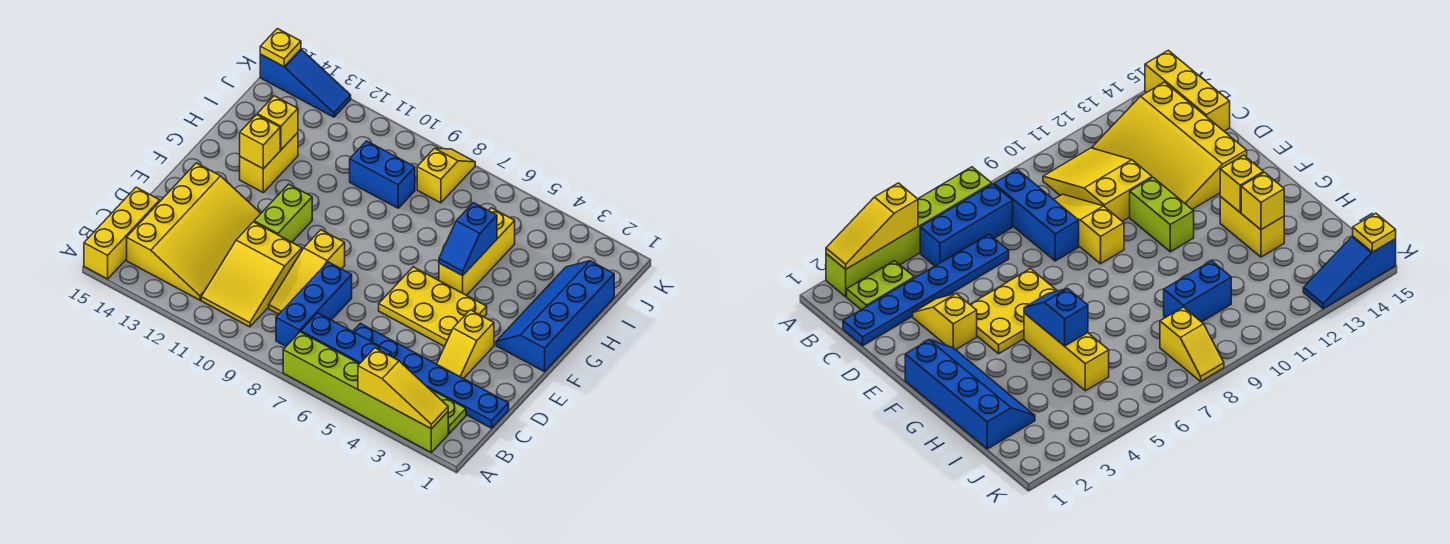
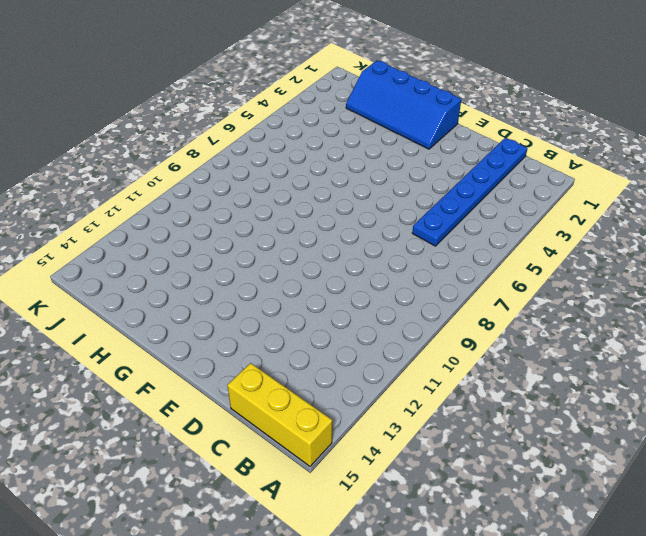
none -> lime 1x6 brick [283,332,448,452]
none -> lime 1x2 plate [430,389,466,434]
none -> blue 1x3 brick [301,313,391,364]

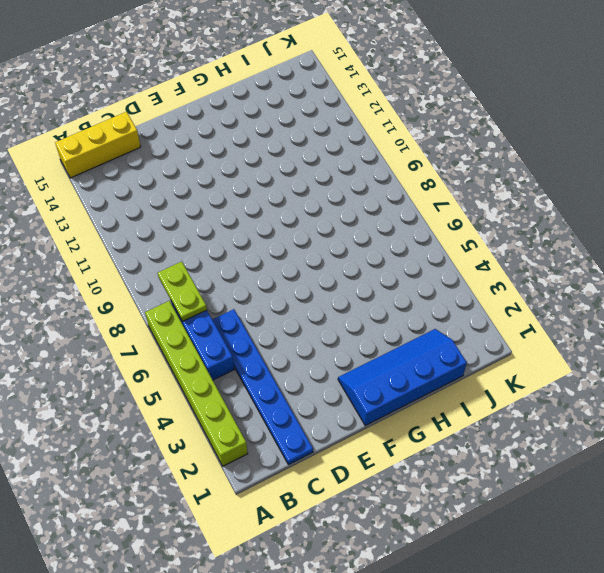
lime 1x2 plate [158,262,207,321] -> lime 1x2 plate moved to [430,389,466,434]
none -> blue 1x3 brick [276,262,352,346]
none -> yellow 2x3 slope [201,222,302,327]
none -> yellow 3x4 slope [127,163,261,300]

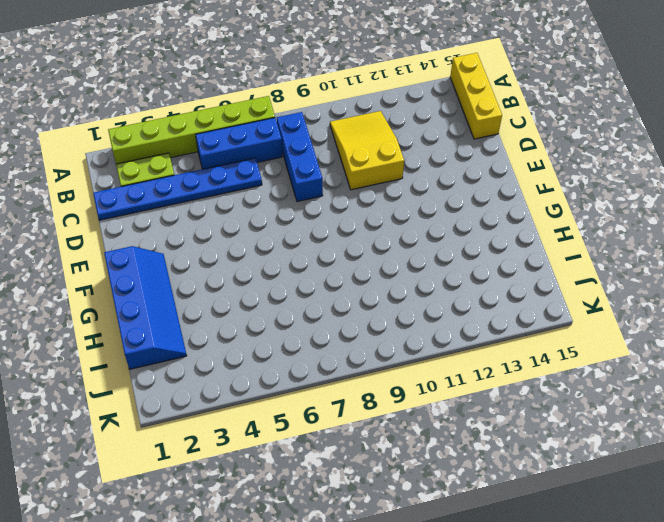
none -> yellow 3x4 slope [127,163,261,300]
none -> yellow 1x3 slope [269,230,345,314]
none -> yellow 1x2 slope [437,310,494,379]

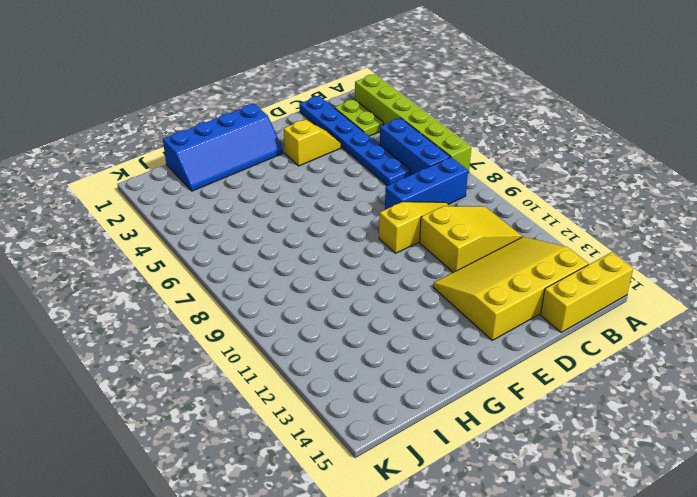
none -> yellow 2x3 plate [379,267,487,347]
none -> lime 1x2 brick [254,184,312,242]
none -> yellow 1x3 brick [439,208,515,295]

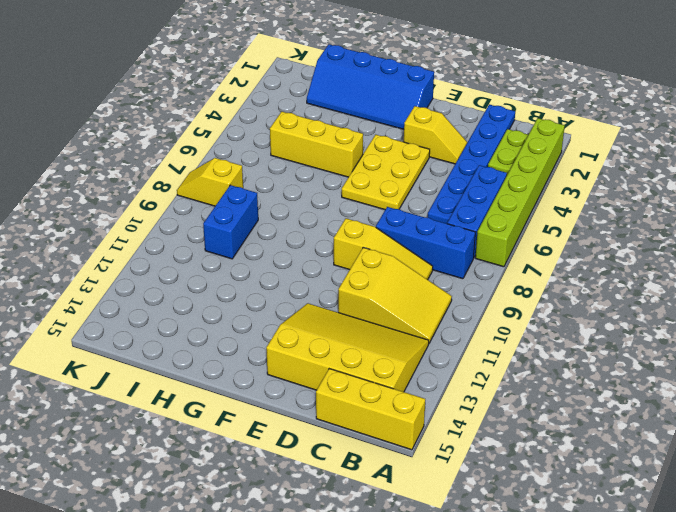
none -> lime 1x2 brick [254,184,312,242]
none -> yellow 1x2 brick [240,133,298,192]
none -> blue 1x3 slope [260,49,351,117]

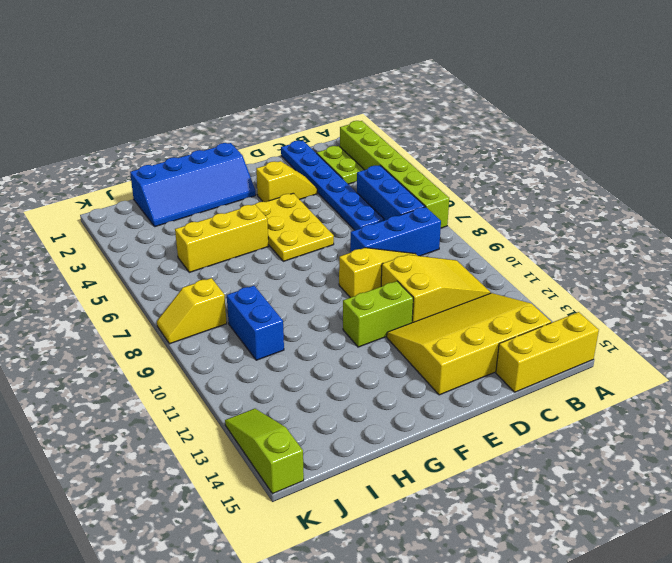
lime 1x3 slope [225,409,304,494] -> blue 1x3 slope [260,49,351,117]
none -> yellow 1x2 brick [240,133,298,192]
none -> yellow 1x3 slope [358,348,448,429]
none -> blue 1x2 slope [439,203,497,276]

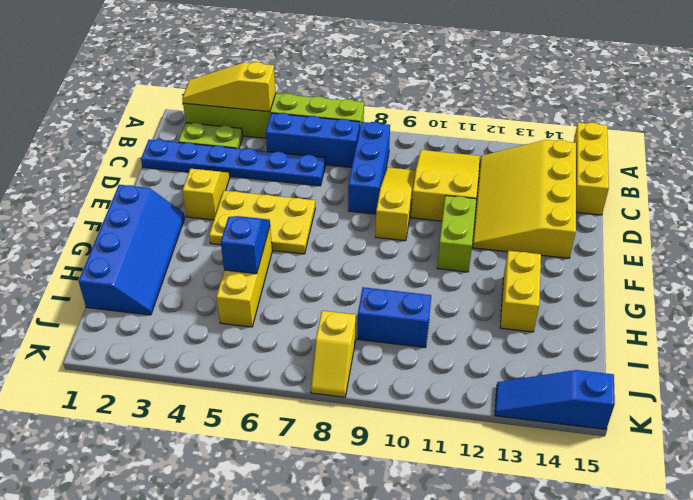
none -> yellow 1x1 brick [240,115,280,169]
none -> yellow 1x1 brick [257,96,298,150]
none -> yellow 1x1 plate [260,29,301,67]

